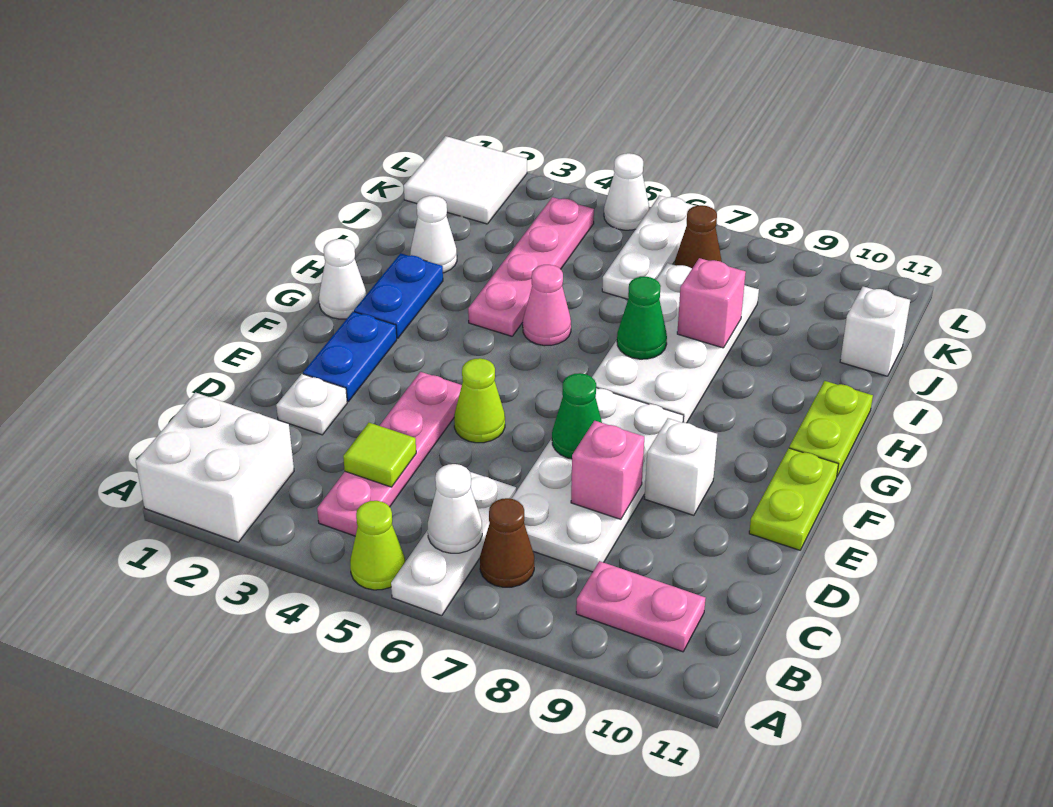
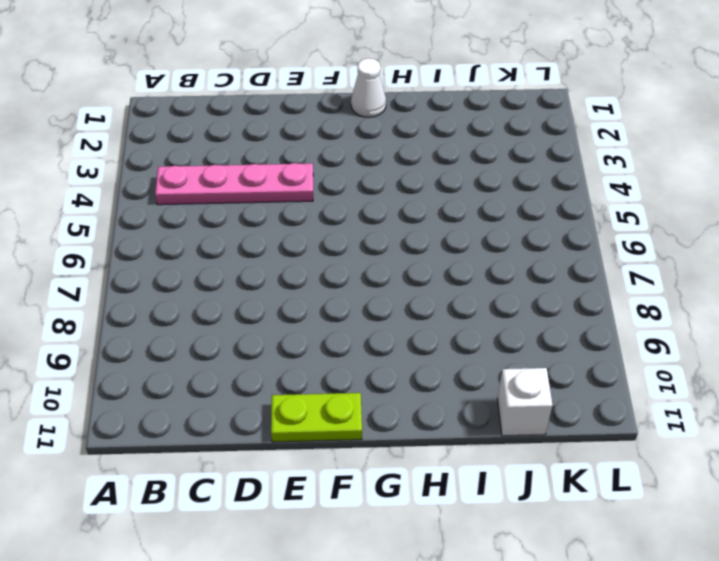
none -> white 2x2 brick [136,392,294,542]
none -> lime 1x1 cone [350,501,405,590]
none -> white 1x3 plate [391,472,516,616]
none -> brown 1x1 cone [480,498,534,587]

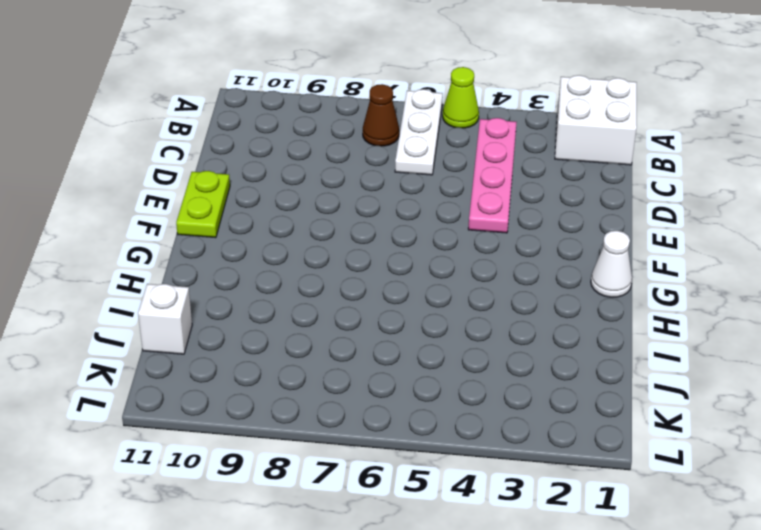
none -> pink 1x2 plate [576,561,706,652]
none -> white 2x4 plate [512,388,684,572]
none -> white 1x1 plate [276,374,347,435]
none -> blue 1x2 plate [303,312,397,401]

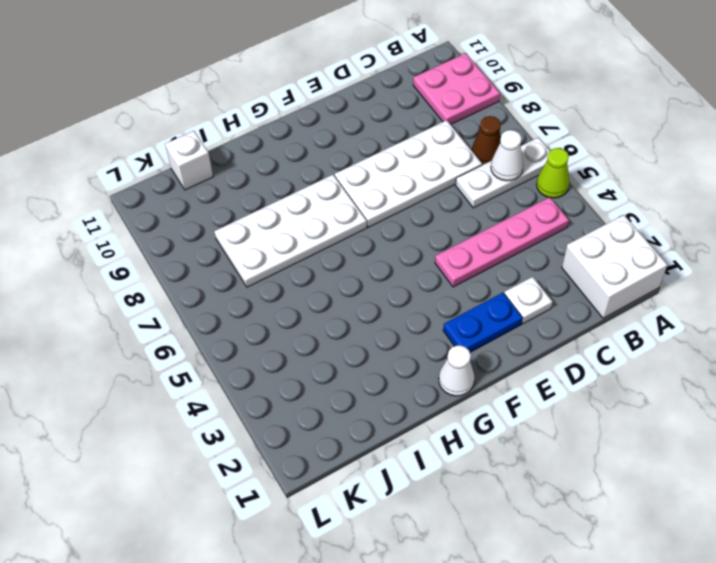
pink 2x2 plate [413,53,500,125] -> pink 1x2 plate [576,561,706,652]
none -> lime 1x1 cone [454,358,505,443]
none -> white 1x1 brick [644,418,717,515]
none -> lime 1x2 plate [749,448,838,550]
none -> blue 1x2 plate [354,253,443,338]

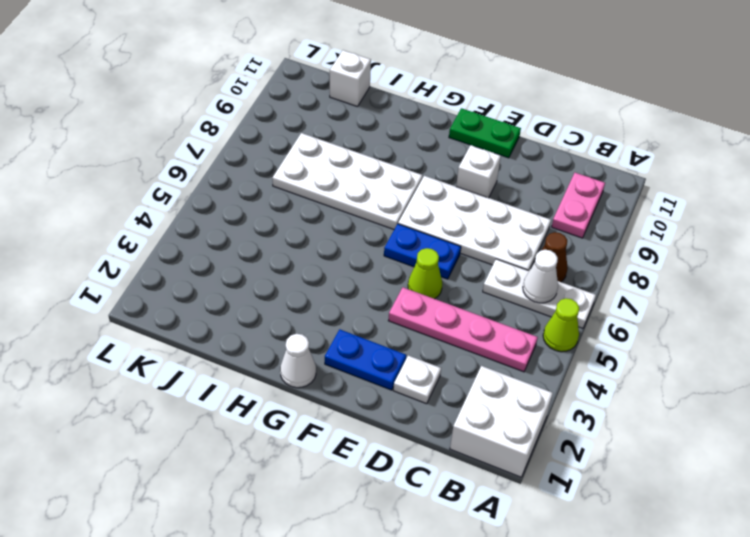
blue 1x2 plate [384,224,461,279] -> blue 1x2 plate moved to [354,253,443,338]
green 1x2 plate [449,108,521,158] -> lime 1x2 plate [749,448,838,550]
none -> lime 1x2 plate [789,381,873,476]
none -> pink 1x4 plate [468,197,594,336]
none -> pink 1x1 cone [523,265,571,346]
none -> white 1x1 cone [410,196,457,273]

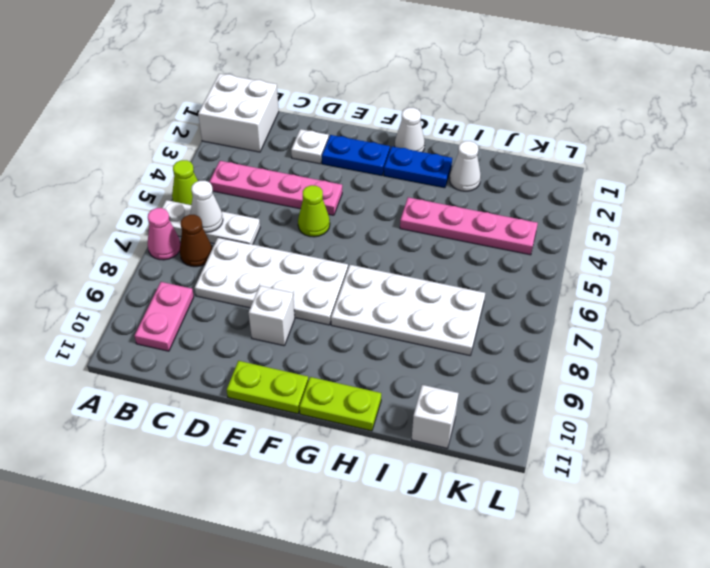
pink 1x1 cone [148,208,180,260] -> pink 1x1 cone moved to [523,265,571,346]
none -> white 1x3 plate [602,196,695,299]
none -> white 2x2 tile [404,136,527,224]
none -> brown 1x1 cone [675,205,722,268]
none -> white 1x1 cone [604,153,649,230]

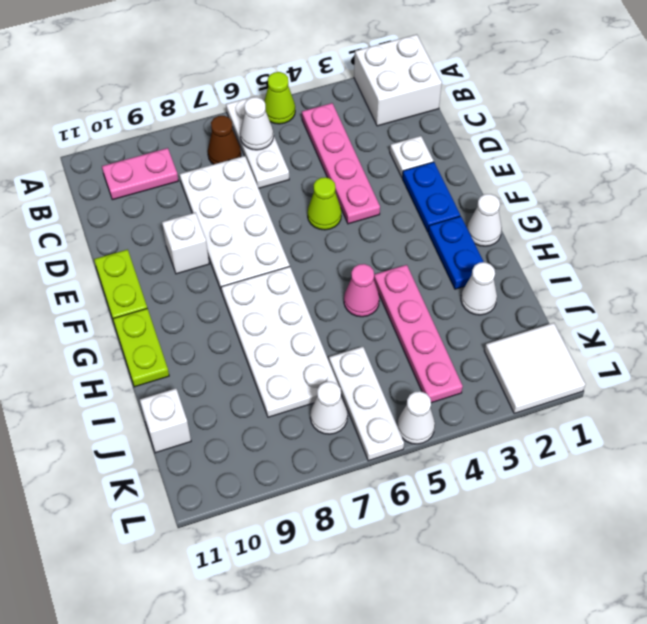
white 1x1 cone [310,382,348,434] -> brown 1x1 cone [675,205,722,268]
none -> lime 1x1 tile [343,423,416,487]
none -> pink 1x1 brick [571,421,644,519]
none -> green 1x1 cone [552,373,602,459]
none -> green 1x1 cone [617,276,667,359]

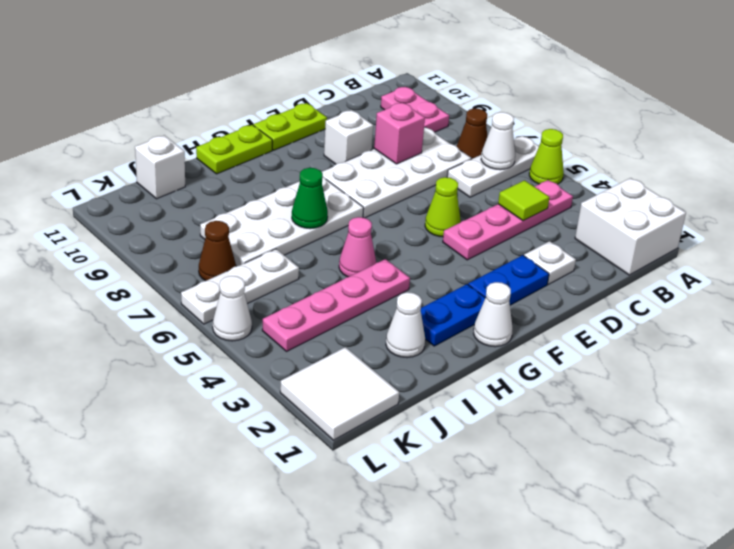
none -> green 1x1 cone [552,373,602,459]
none -> pink 1x1 brick [677,258,746,348]

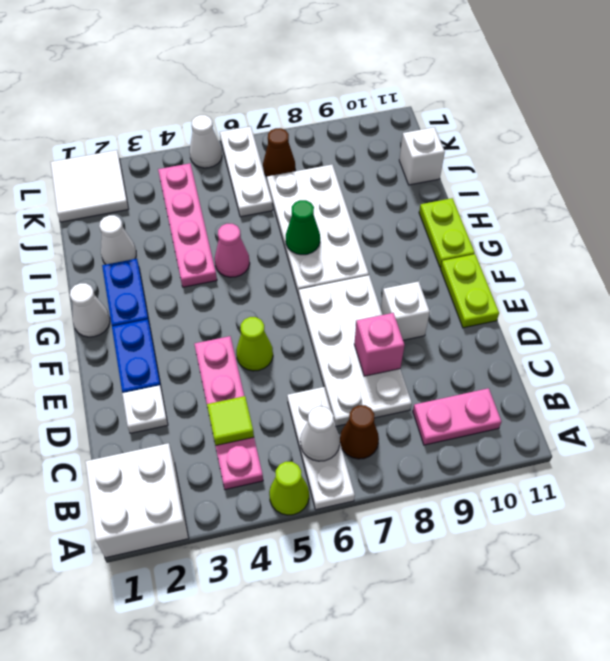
none -> green 1x1 cone [552,373,602,459]
none -> pink 1x1 brick [677,258,746,348]

